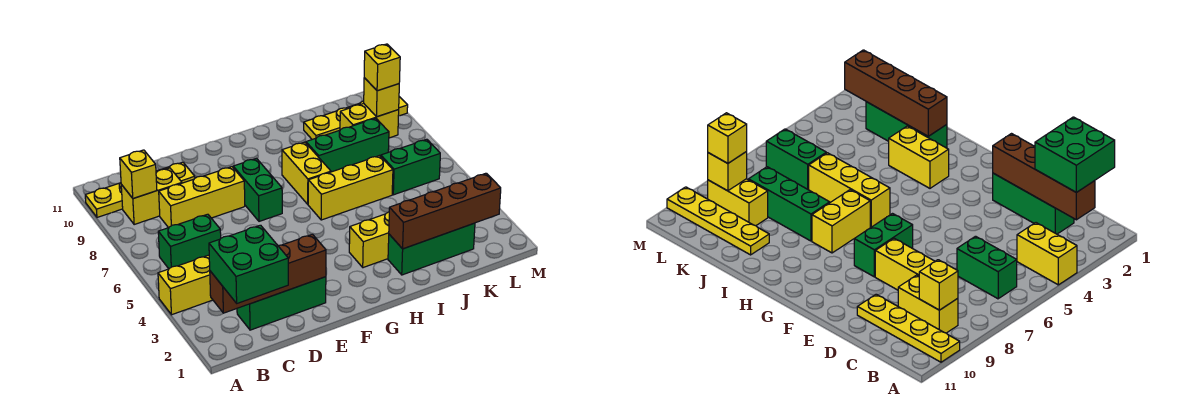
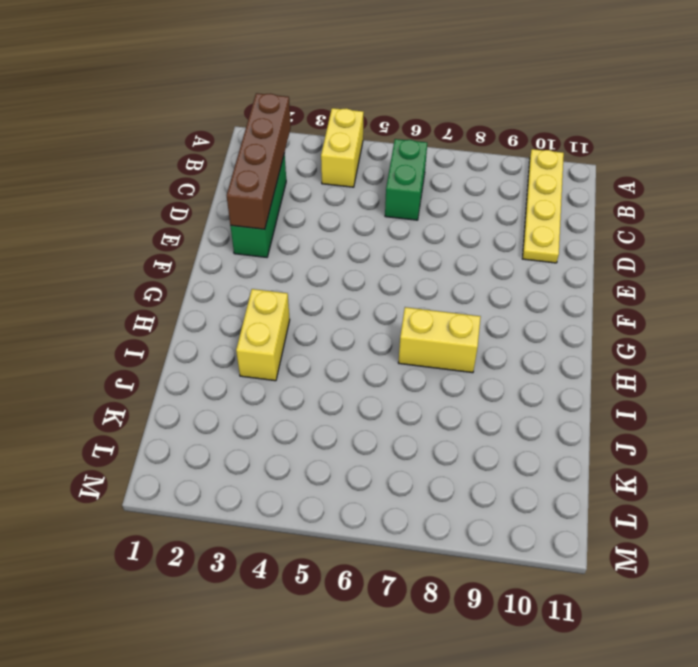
none -> yellow 1x2 brick [121,168,182,224]
none -> yellow 1x3 brick [159,167,245,228]
none -> green 1x2 brick [233,158,282,221]

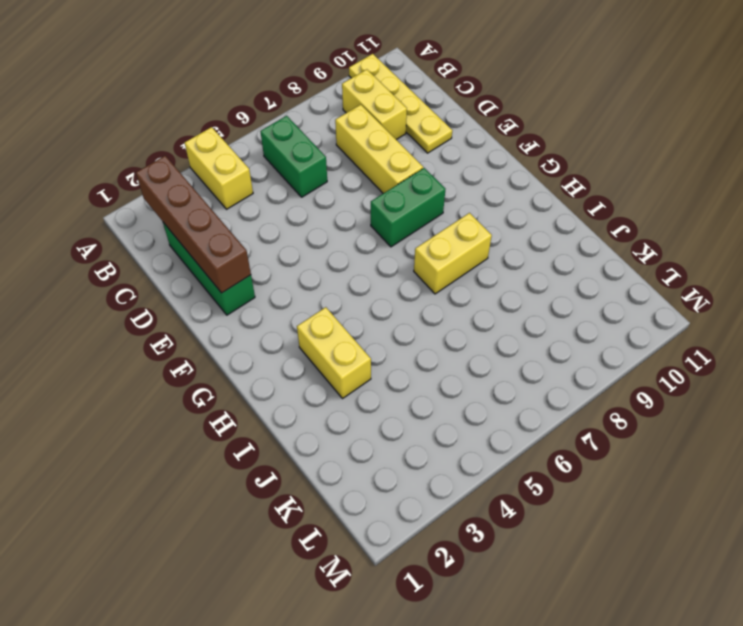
none -> yellow 1x3 brick [308,156,393,220]
none -> green 1x3 brick [388,223,475,275]
none -> green 1x3 brick [306,118,389,172]

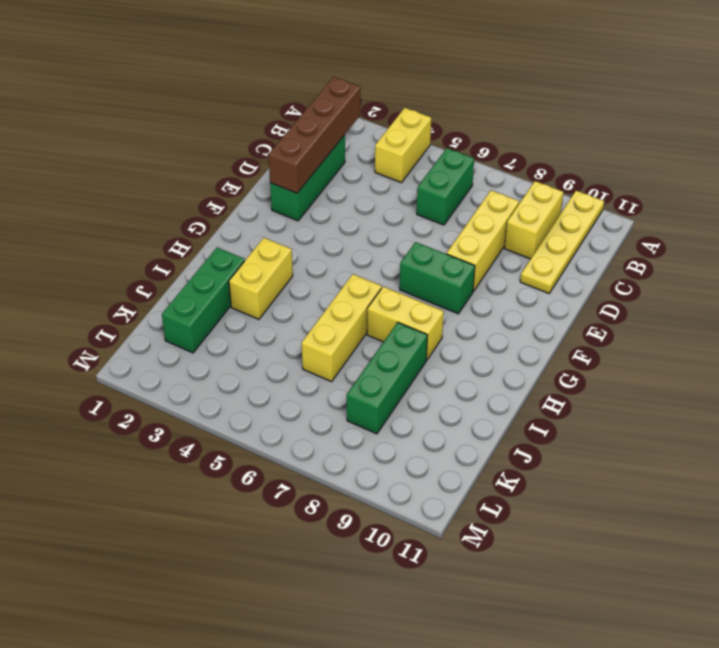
none -> yellow 1x4 plate [304,97,408,139]
none -> green 1x2 brick [381,139,440,195]
none -> yellow 1x2 brick [340,104,399,138]

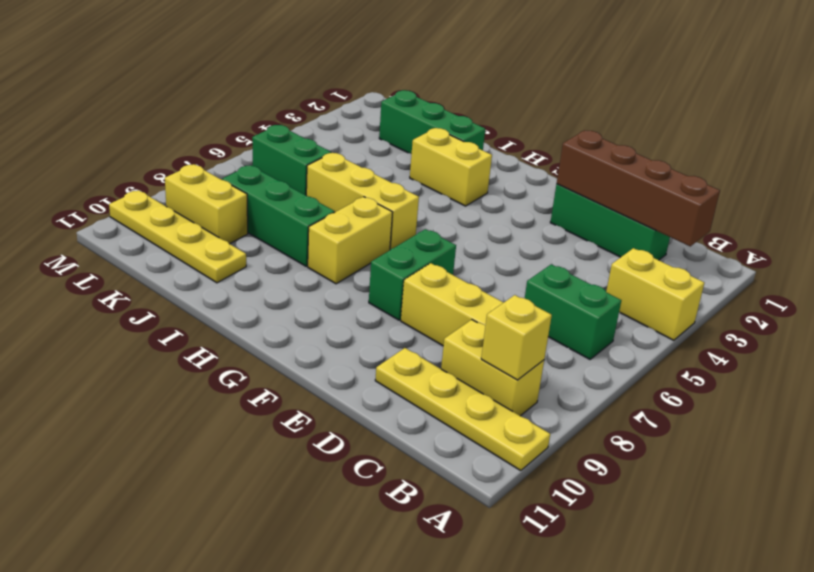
none -> brown 1x4 brick [389,173,501,249]
none -> yellow 1x1 brick [364,78,399,117]
none -> green 2x2 brick [209,225,288,303]

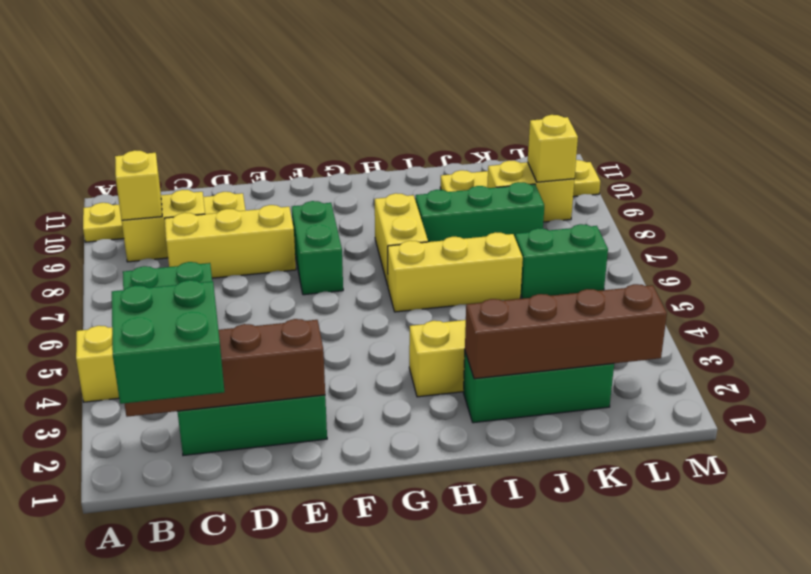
none -> yellow 1x1 brick [364,44,400,91]

